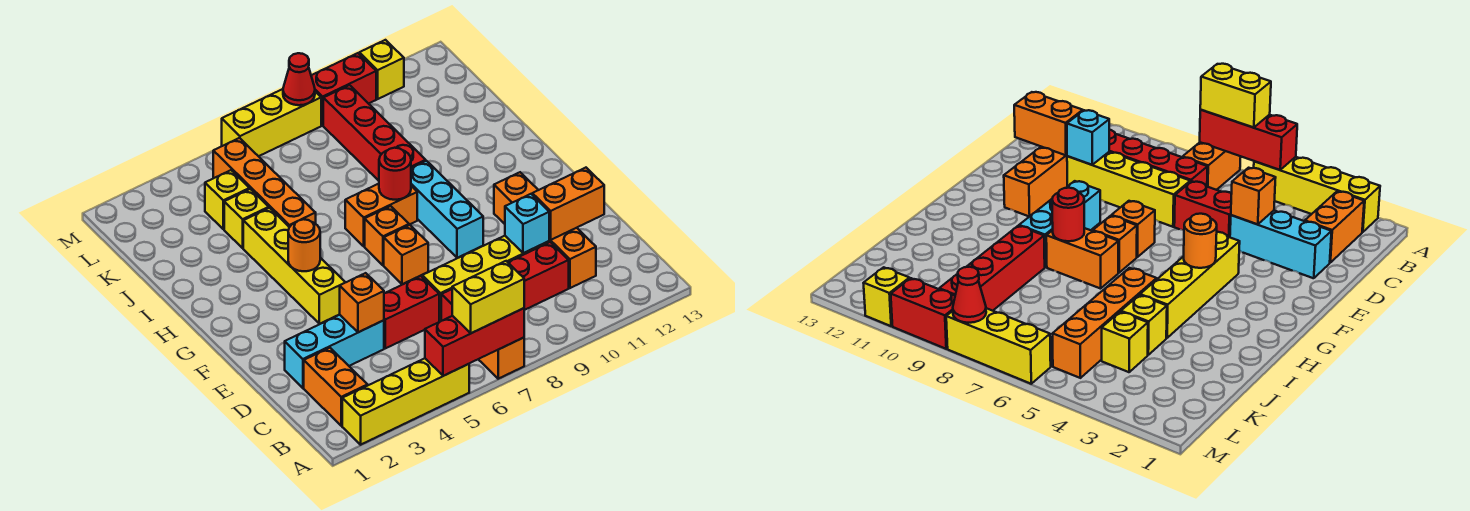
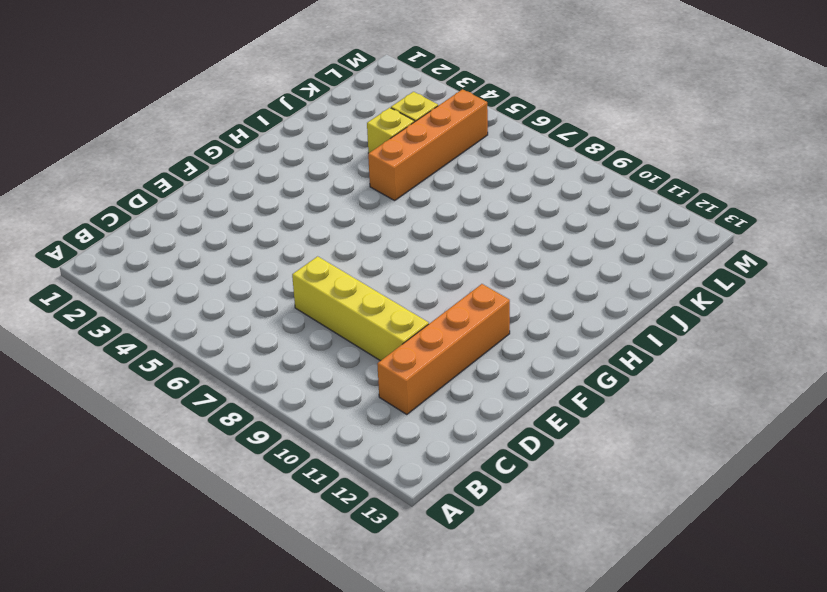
none -> yellow 1x4 brick [342,358,469,445]
none -> orange 1x2 brick [478,338,524,379]
none -> orange 1x2 brick [304,348,368,426]

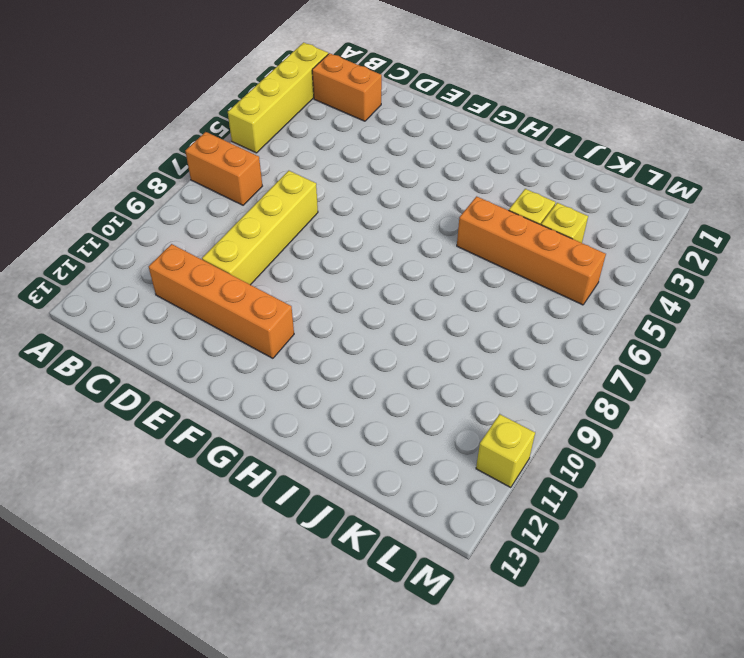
none -> red 1x4 brick [441,242,569,321]
none -> cyan 1x3 brick [285,315,384,388]
none -> red 1x2 brick [384,276,439,348]

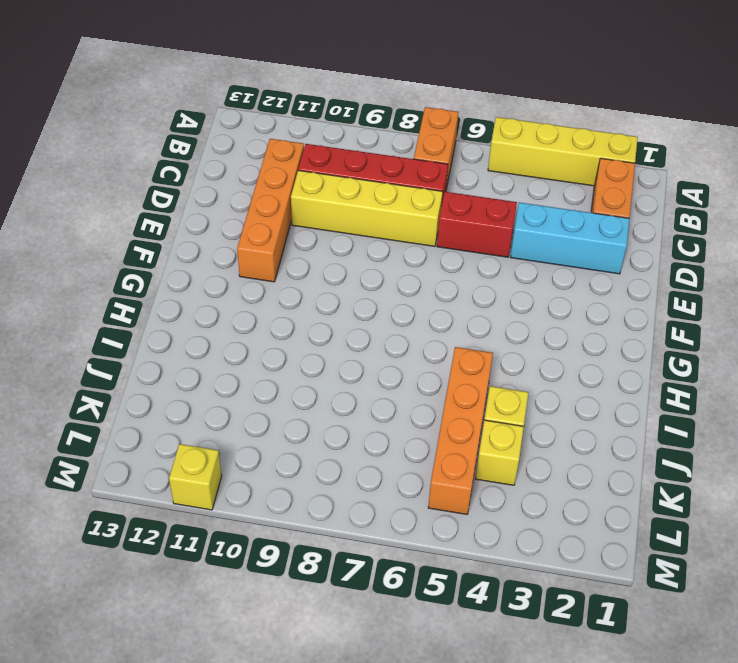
none -> yellow 1x4 brick [243,208,345,324]
none -> orange 1x1 brick [384,225,428,284]
none -> cyan 1x3 brick [411,161,483,258]

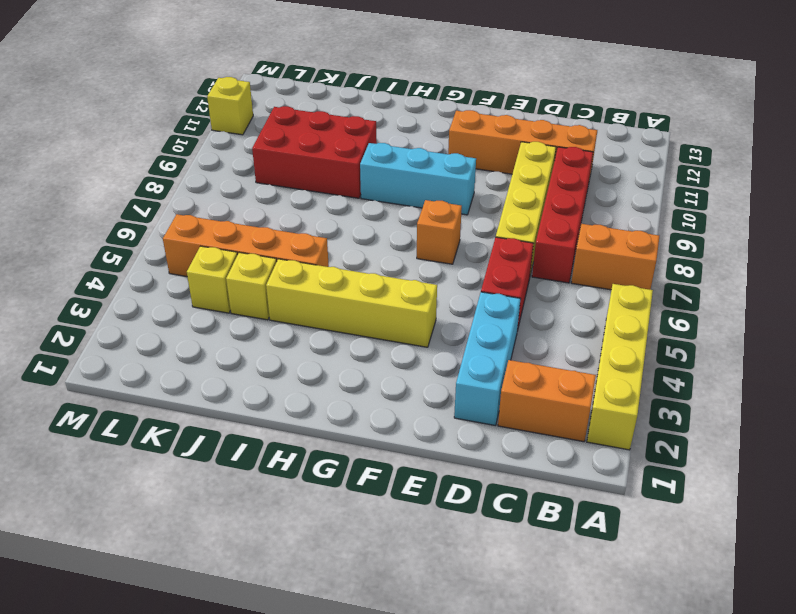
red 2x3 brick [252,106,377,198] -> red 1x4 brick [323,85,426,181]
none -> orange 1x1 brick [365,206,409,265]
none -> orange 1x2 brick [345,184,417,246]
none -> yellow 1x3 brick [222,89,321,156]

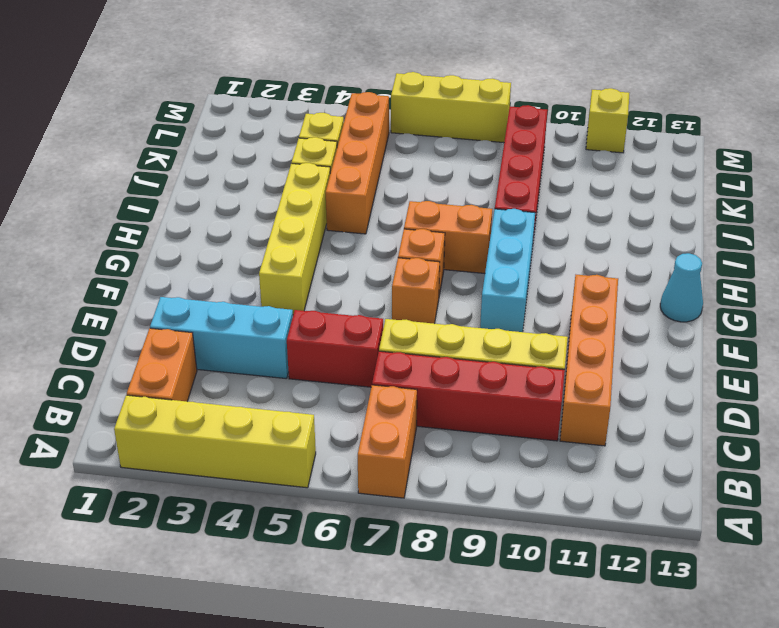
cyan 1x1 cone [660,253,703,322] -> none
none -> red 1x2 brick [311,53,376,125]
none -> red 1x3 brick [425,308,524,376]
none -> orange 1x1 brick [340,273,384,332]

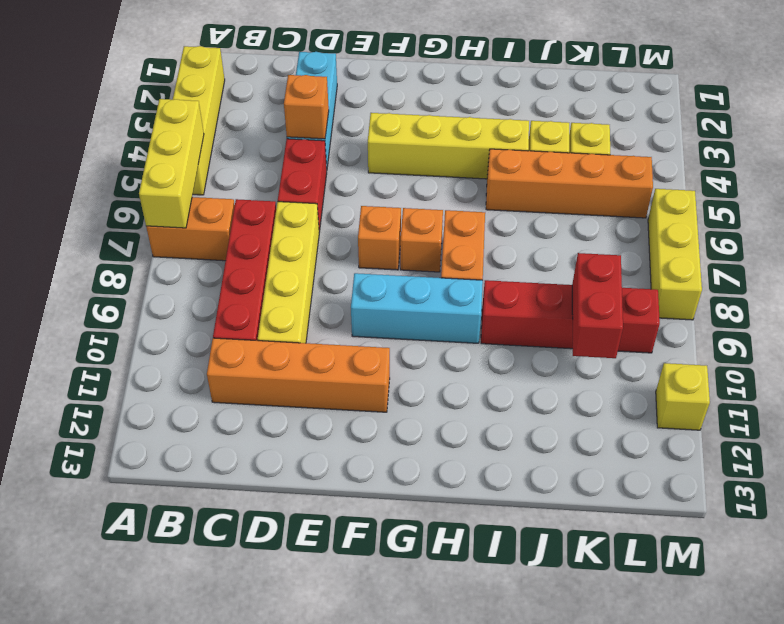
yellow 1x3 brick [139,99,204,228] -> red 1x3 brick [425,308,524,376]
red 1x2 brick [572,253,623,358] -> red 1x2 brick moved to [311,53,376,125]
none -> orange 1x2 brick [304,348,368,426]
none -> cyan 1x1 brick [505,194,549,253]
none -> orange 1x2 brick [532,168,604,240]

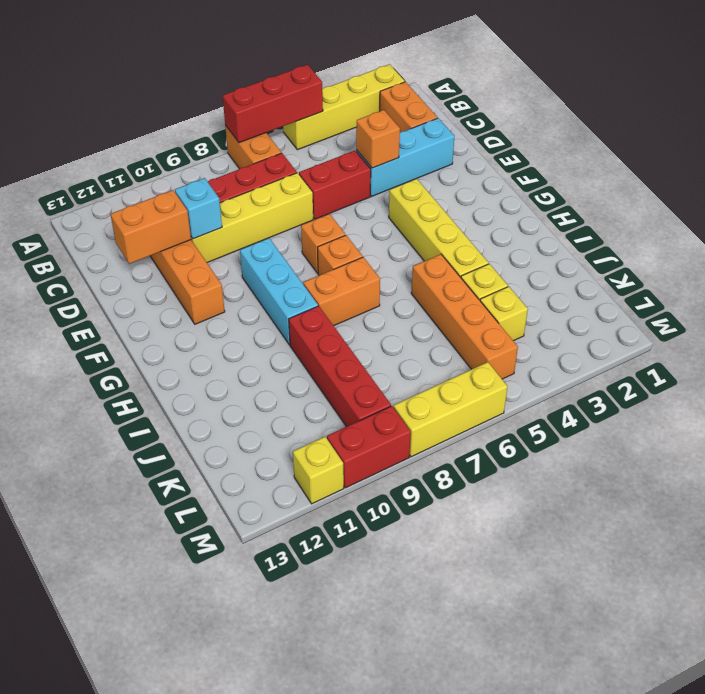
none -> orange 1x1 round brick [288,219,320,271]
none -> red 1x1 round brick [379,148,411,200]
none -> red 1x1 cone [283,53,315,105]

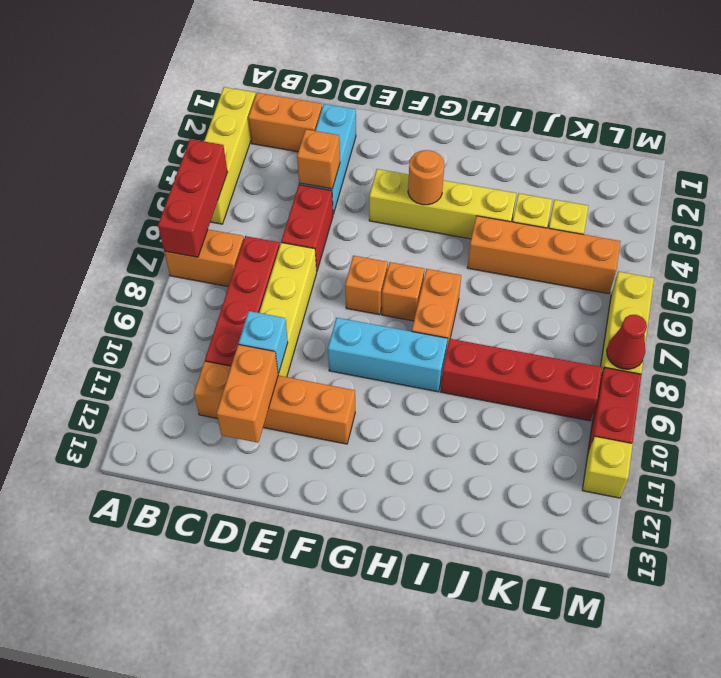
none -> red 1x1 round brick [379,148,411,200]
none -> yellow 1x2 brick [452,261,524,333]

